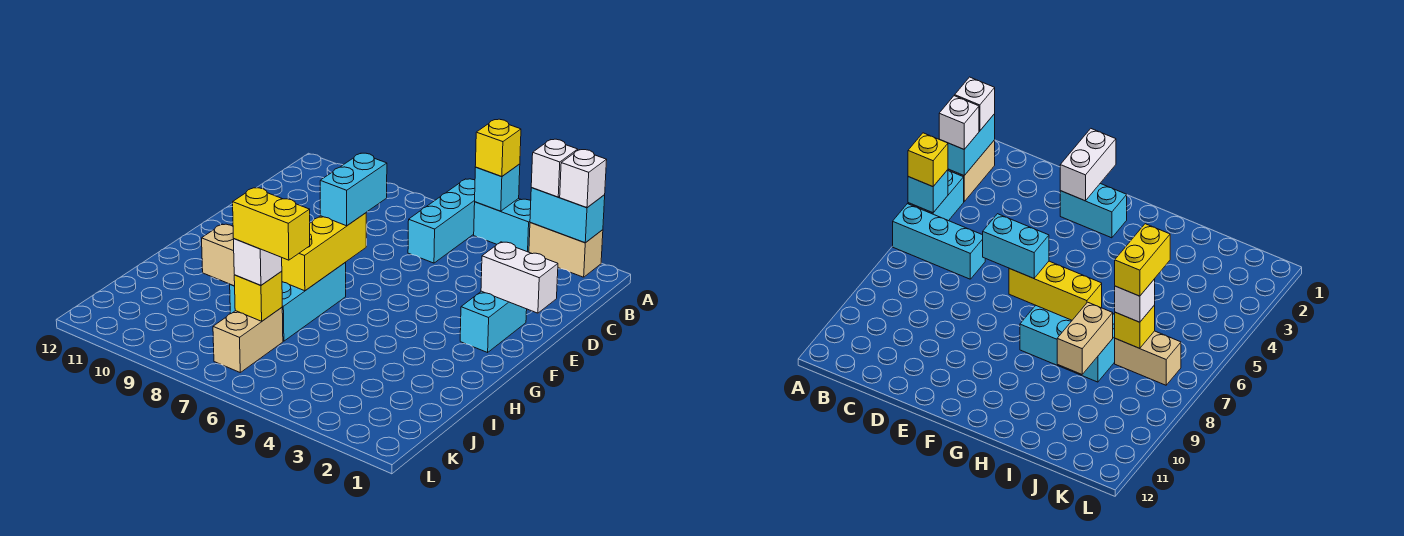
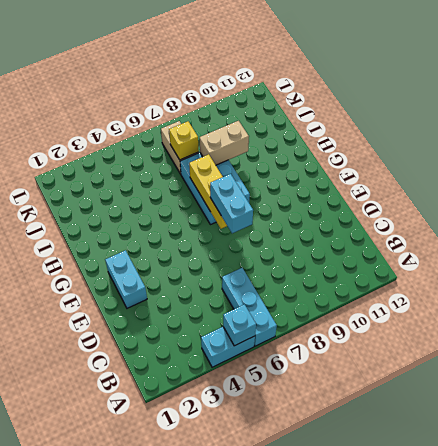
none -> tan 1x2 brick [529,223,603,277]
none -> cyan 1x2 brick [530,188,605,243]
none -> white 1x2 brick [481,242,558,313]

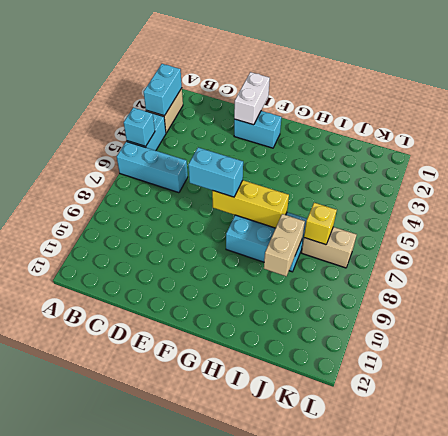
none -> white 1x1 brick [560,150,607,208]
none -> white 1x1 brick [531,139,578,197]
none -> yellow 1x1 brick [475,119,521,177]

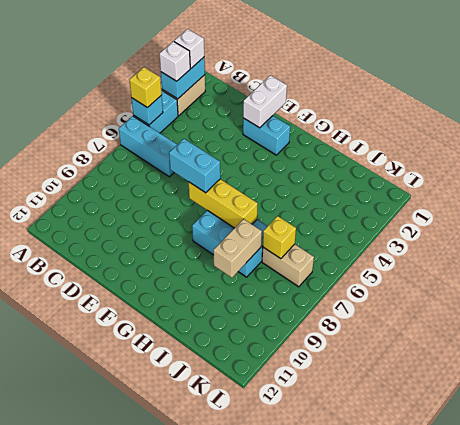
none -> white 1x1 brick [234,239,282,285]
none -> yellow 1x2 brick [233,188,310,260]

